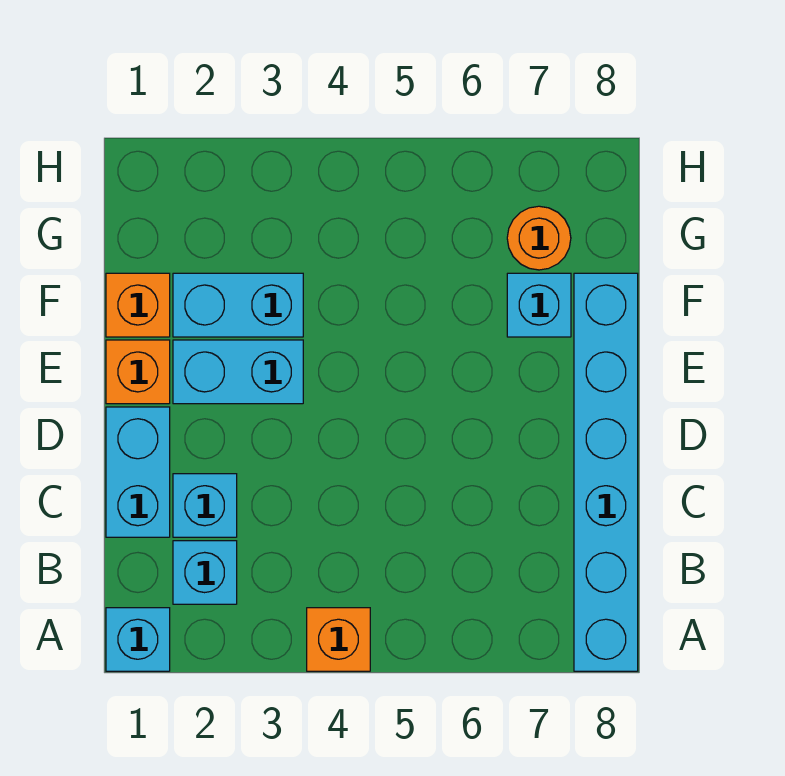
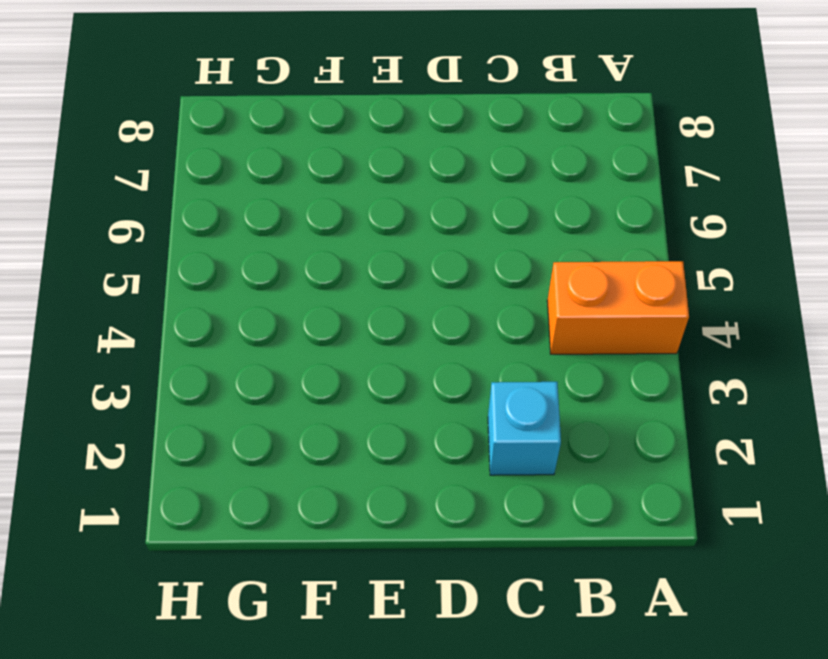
orange 1x2 brick [547,261,689,354] -> orange 1x1 brick [307,608,370,671]
none -> cyan 1x1 brick [106,608,170,671]
none -> cyan 1x6 brick [574,273,638,671]
none -> cyan 1x1 brick [173,541,237,604]

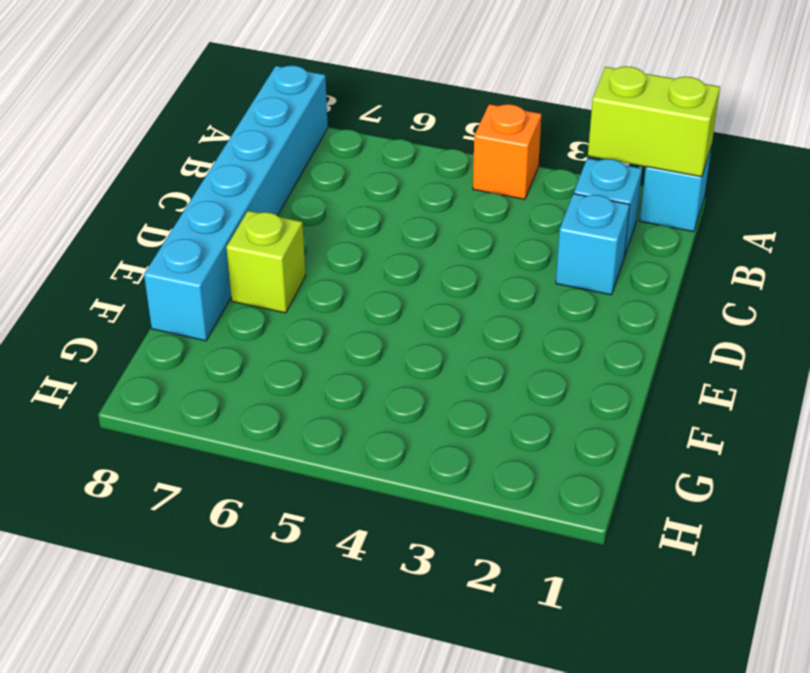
lime 1x2 brick [588,66,720,177] -> none
lime 1x1 brick [226,211,305,313] -> none
none -> cyan 1x2 brick [106,407,170,537]
none -> orange 1x1 brick [106,340,170,404]
none -> cyan 1x2 brick [173,340,303,404]

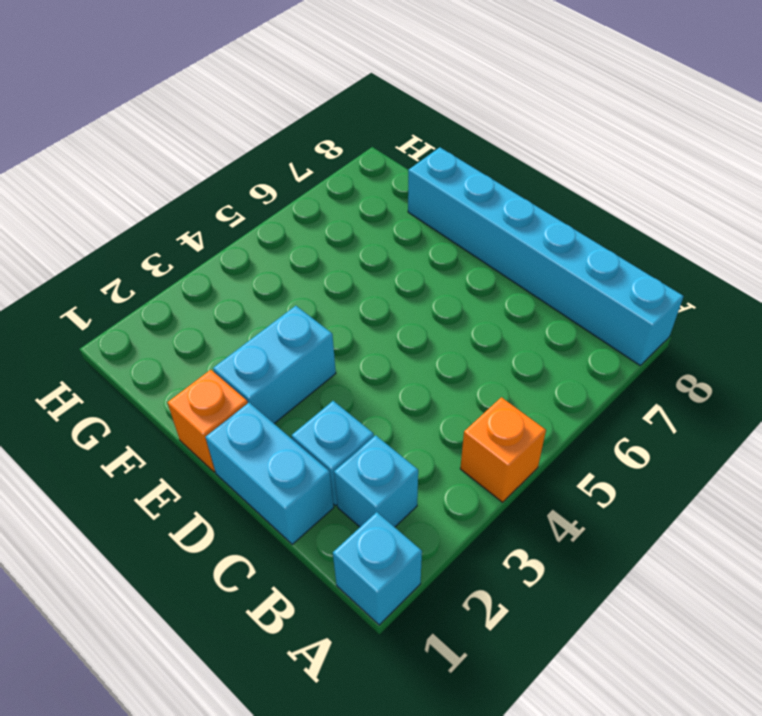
none -> orange 1x1 brick [106,273,170,337]
none -> cyan 1x2 brick [173,273,303,337]
none -> cyan 1x1 brick [507,273,571,337]

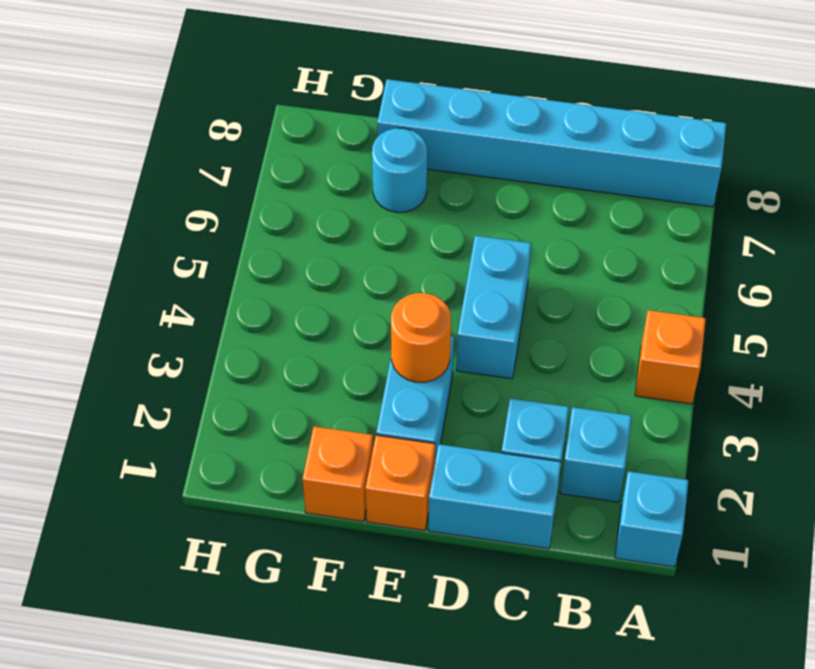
cyan 1x2 brick [456,236,531,379] -> cyan 1x2 brick moved to [173,273,303,337]
orange 1x1 round brick [391,293,451,382] -> orange 1x1 round brick moved to [507,206,571,270]
cyan 1x1 round brick [372,128,427,212] -> cyan 1x1 brick [507,273,571,337]

